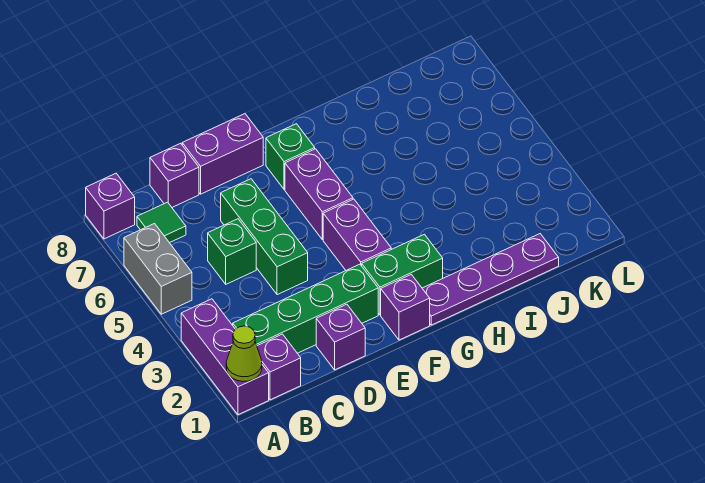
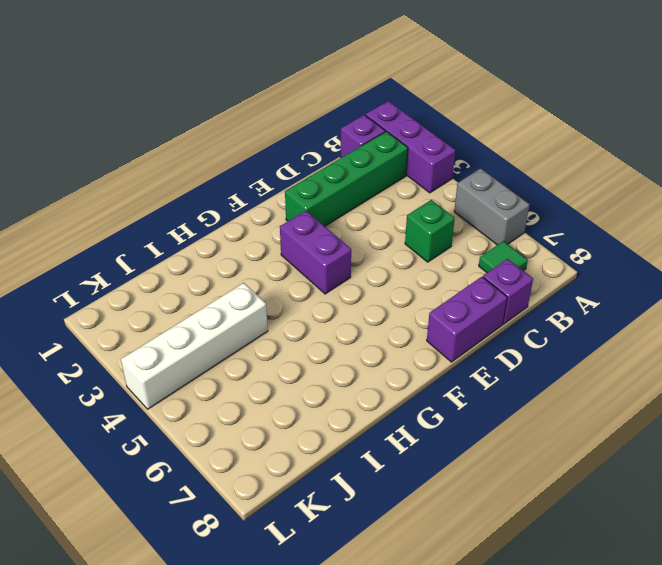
white 1x4 brick [121,283,268,409] -> none
none -> purple 1x1 brick [86,174,135,239]
none -> purple 1x1 brick [316,304,365,370]
none -> green 1x3 brick [221,179,308,295]

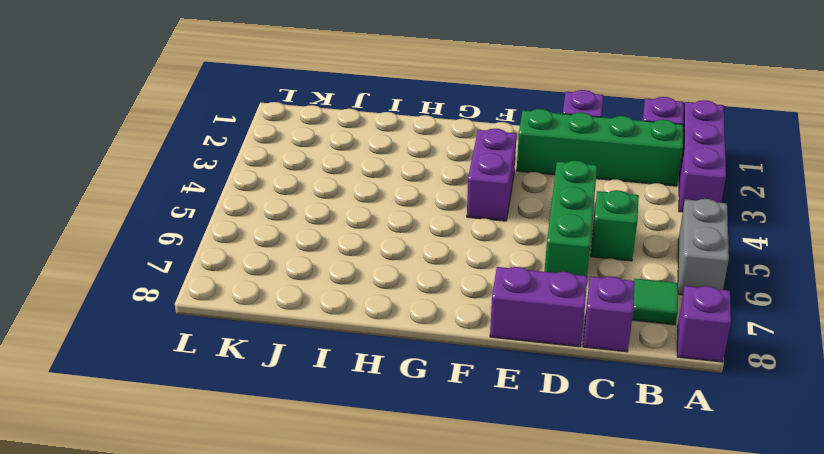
none -> purple 1x1 brick [381,274,430,340]
none -> green 1x2 brick [362,234,443,315]
none -> purple 1x2 brick [285,149,353,240]

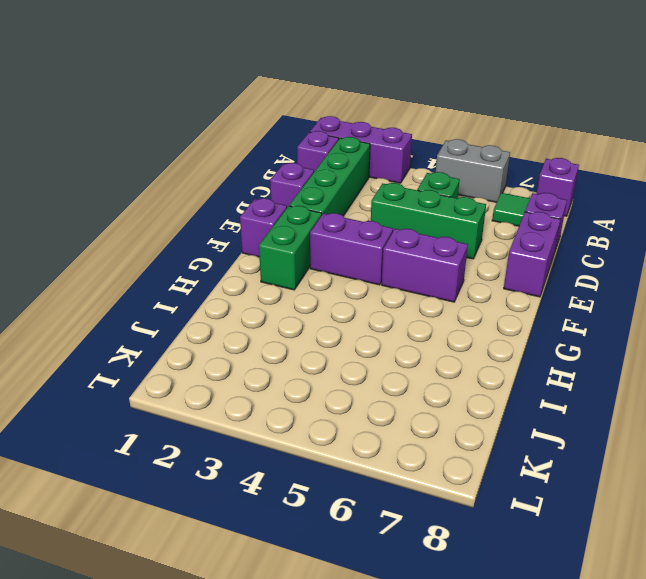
none -> green 1x1 brick [266,124,315,189]
none -> purple 1x4 plate [422,234,559,325]
none -> lime 1x1 cone [226,326,262,382]

